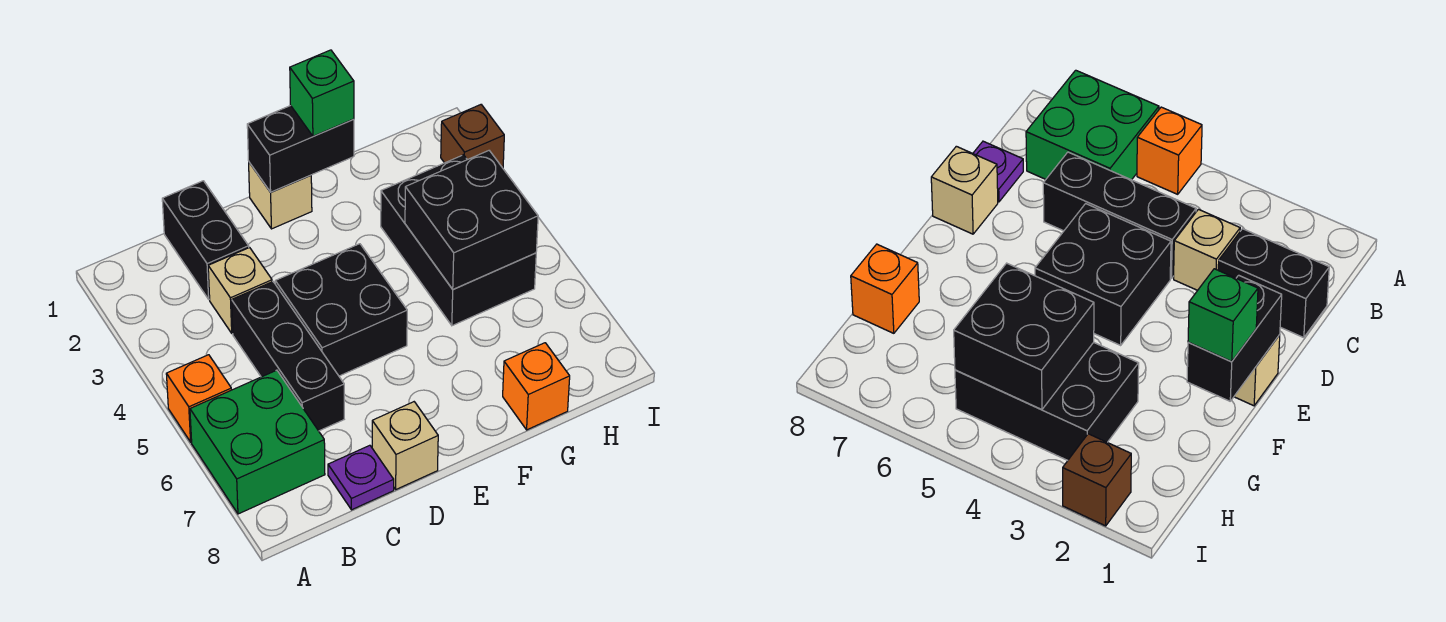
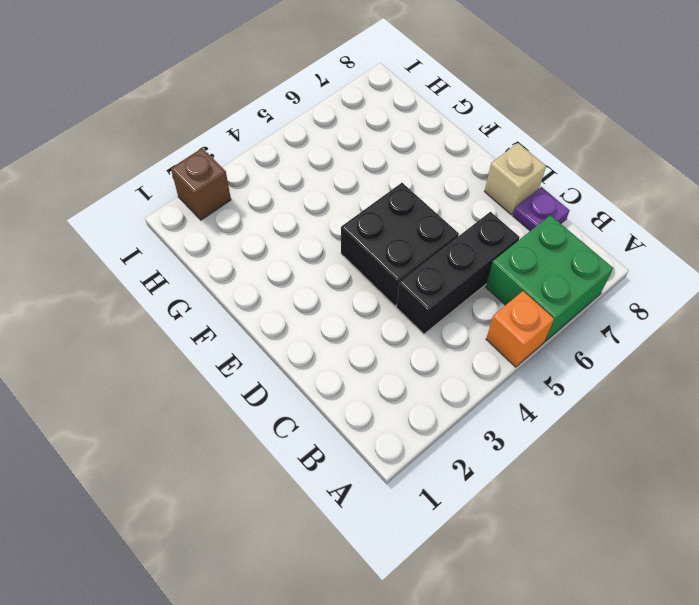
none -> black 1x2 brick [162,181,249,299]
none -> tan 1x1 brick [208,248,272,333]
none -> tan 1x1 brick [249,163,312,229]

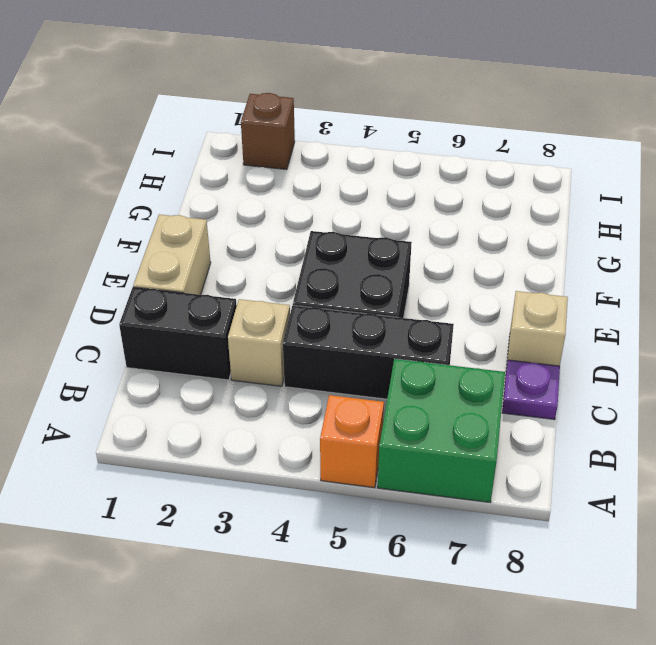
tan 1x2 brick [133,215,211,295] -> tan 1x1 brick [249,163,312,229]
none -> black 2x3 brick [381,155,536,326]
none -> orange 1x1 brick [503,343,570,430]
none -> black 1x2 brick [247,106,354,192]

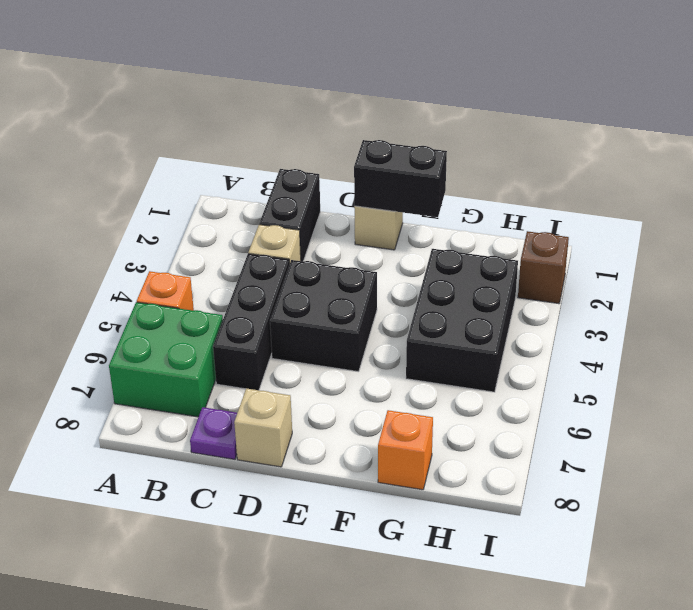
none -> black 2x2 brick [405,151,538,289]
none -> green 1x1 brick [290,50,354,136]

